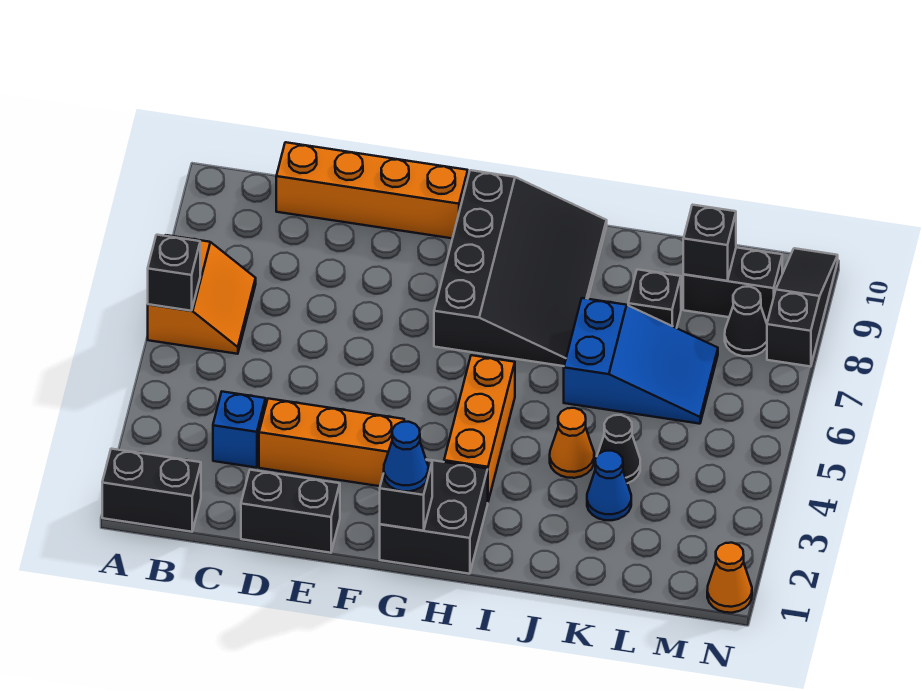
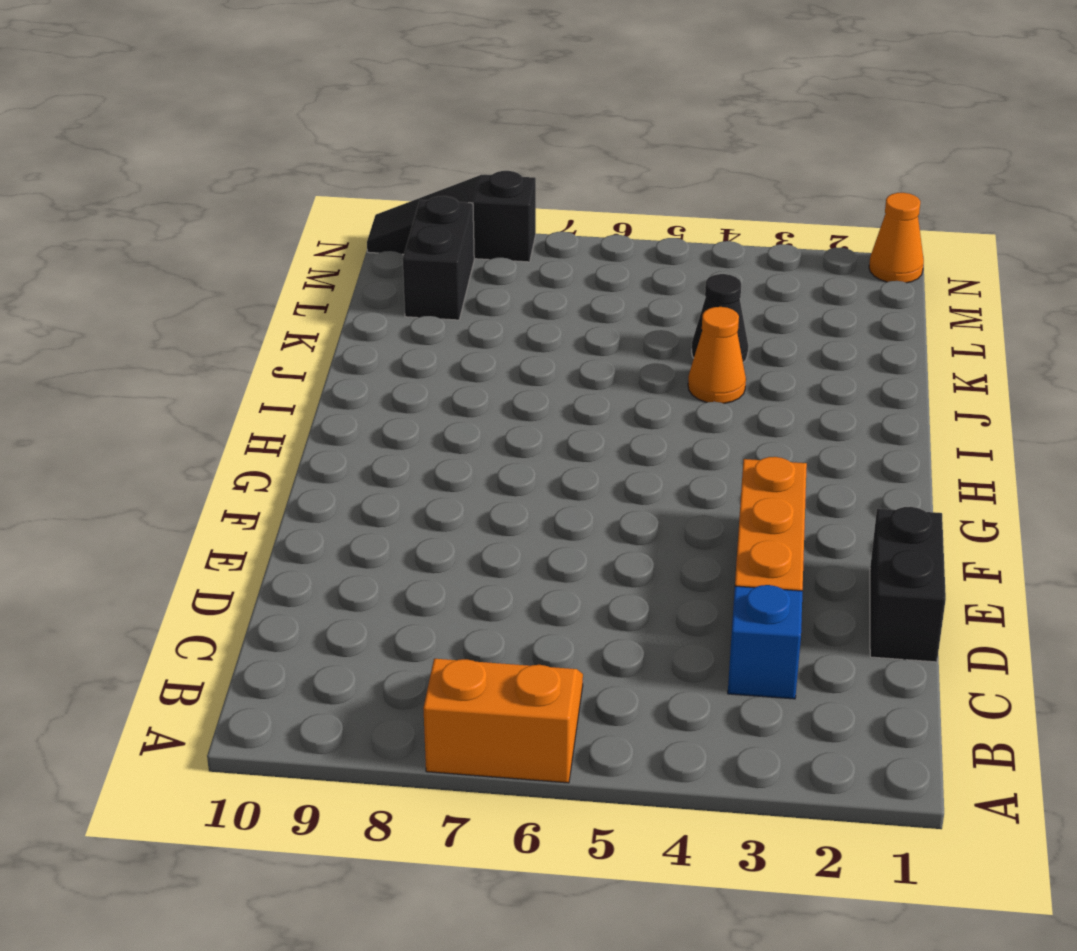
none -> black 1x2 brick [102,449,201,532]
none -> orange 1x4 brick [276,142,468,238]
none -> black 2x2 brick [380,459,488,574]

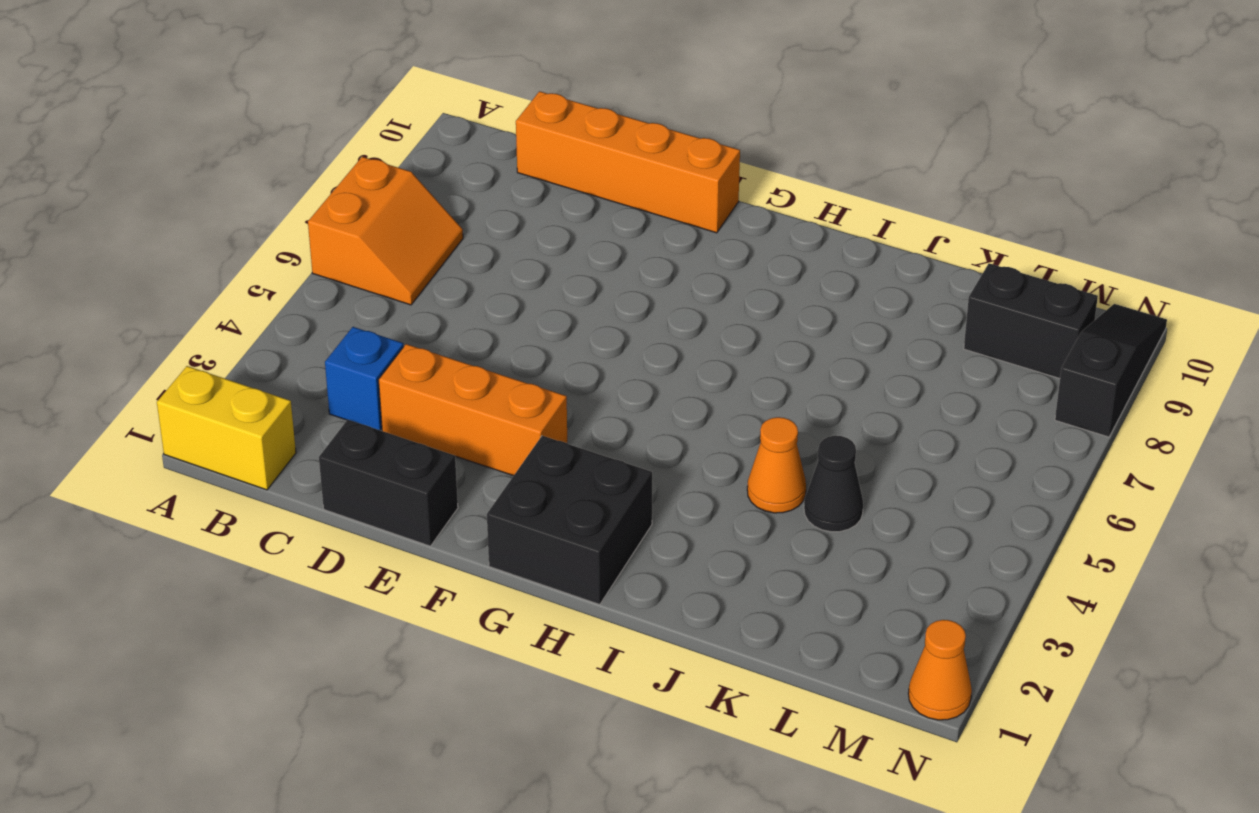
yellow 1x2 brick [157,366,296,490] -> black 1x2 brick [102,449,201,532]
none -> black 3x4 slope [434,170,607,366]
none -> orange 1x3 brick [444,355,515,501]
none -> blue 2x3 slope [564,298,718,424]

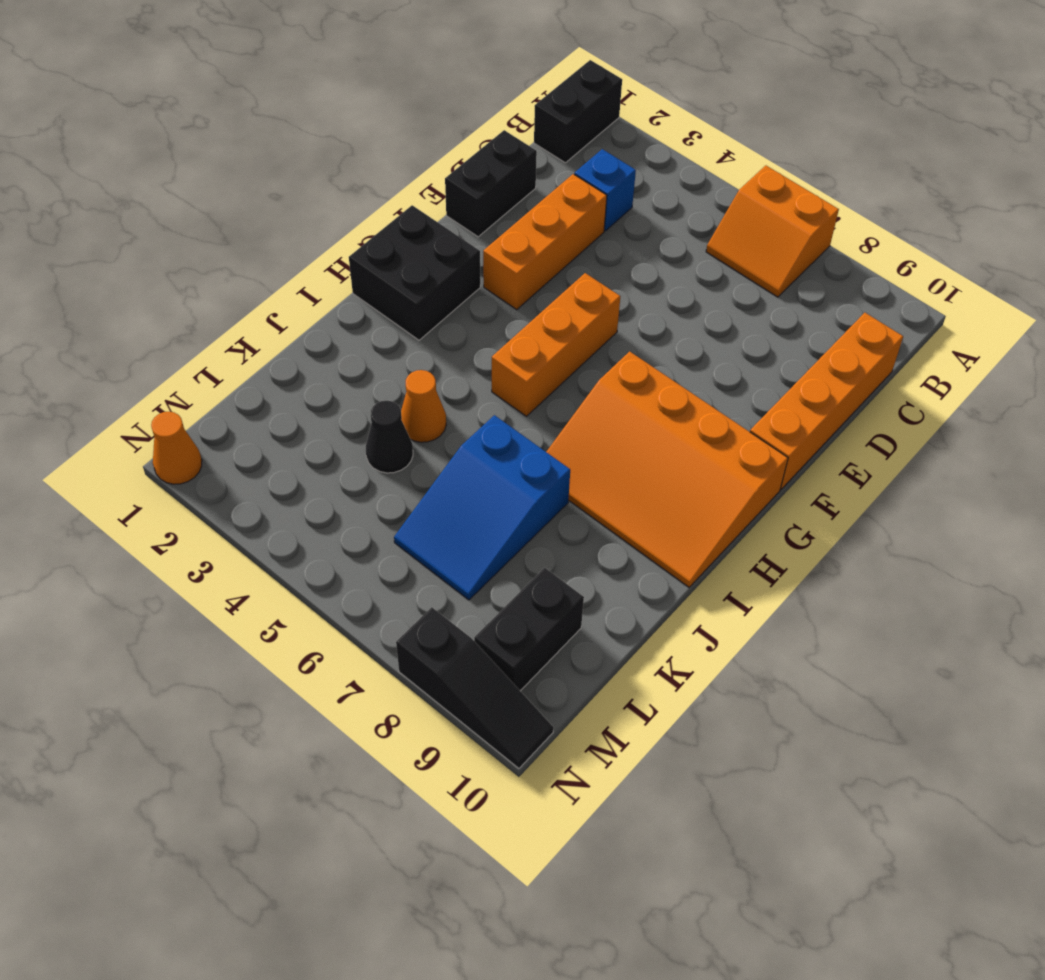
orange 1x3 brick [492,273,620,416] -> orange 1x3 brick turned to [444,355,515,501]
orange 3x4 slope [546,351,788,587] -> black 3x4 slope [434,170,607,366]
none -> blue 1x1 cone [587,451,631,520]
none -> black 1x1 brick [628,269,681,328]
none -> black 1x1 cone [725,287,767,356]

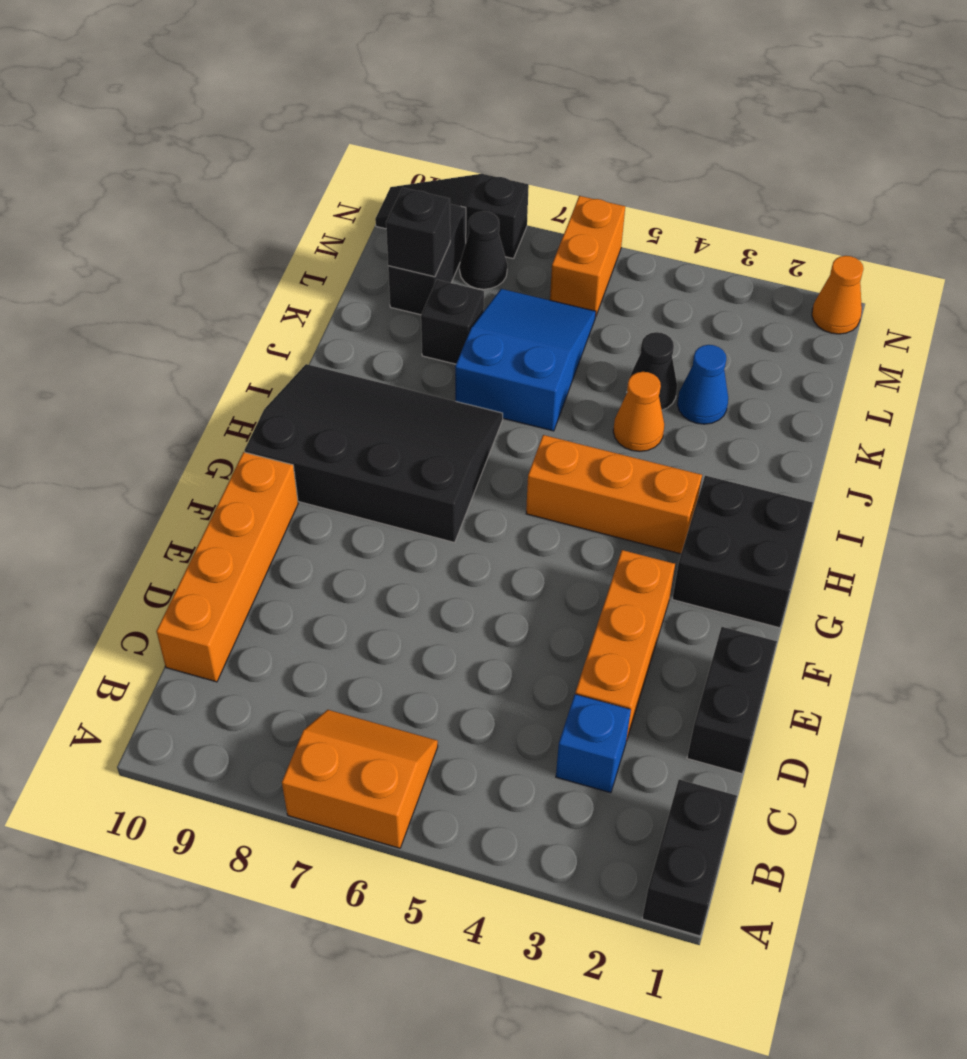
orange 1x2 brick [550,196,625,317] -> none
none -> black 1x1 brick [148,235,200,311]
none -> black 1x1 brick [380,460,432,531]
none -> blue 1x1 cone [384,422,428,491]

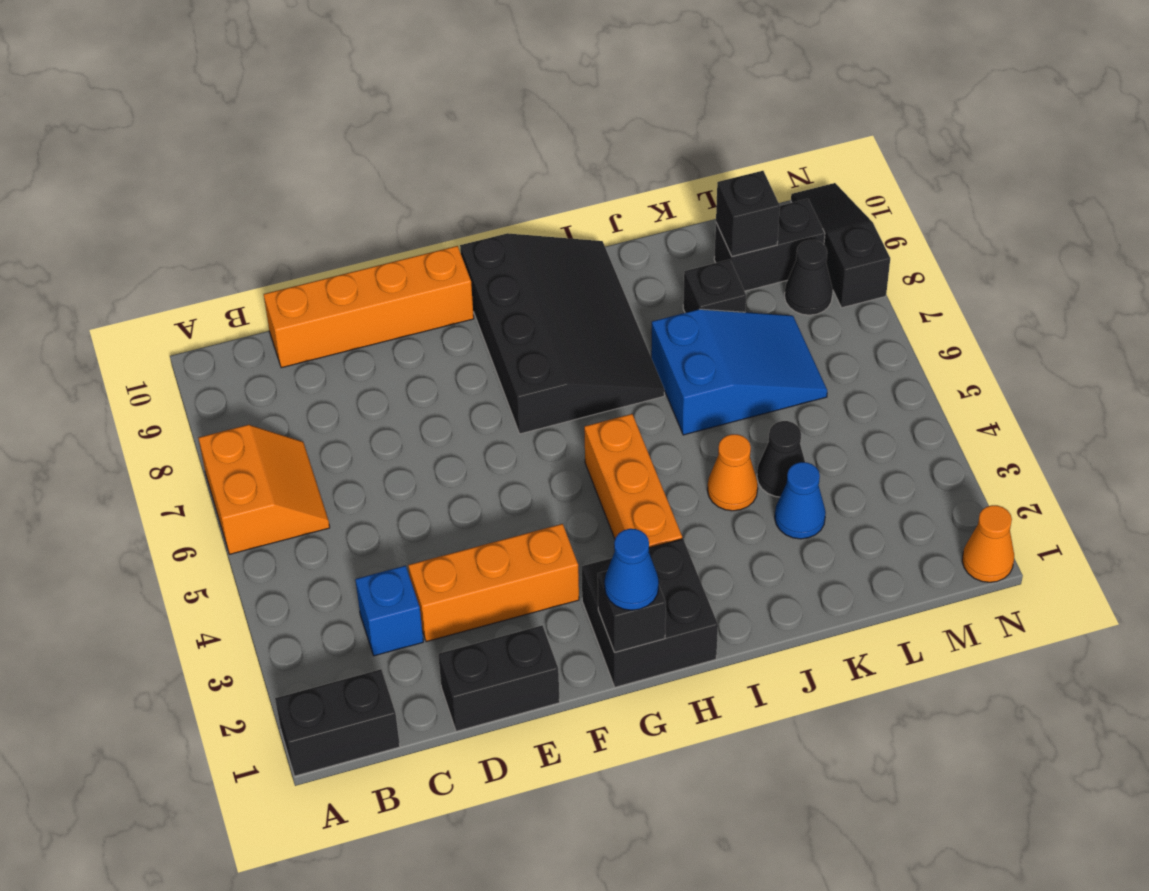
none -> black 1x1 brick [148,235,200,311]

